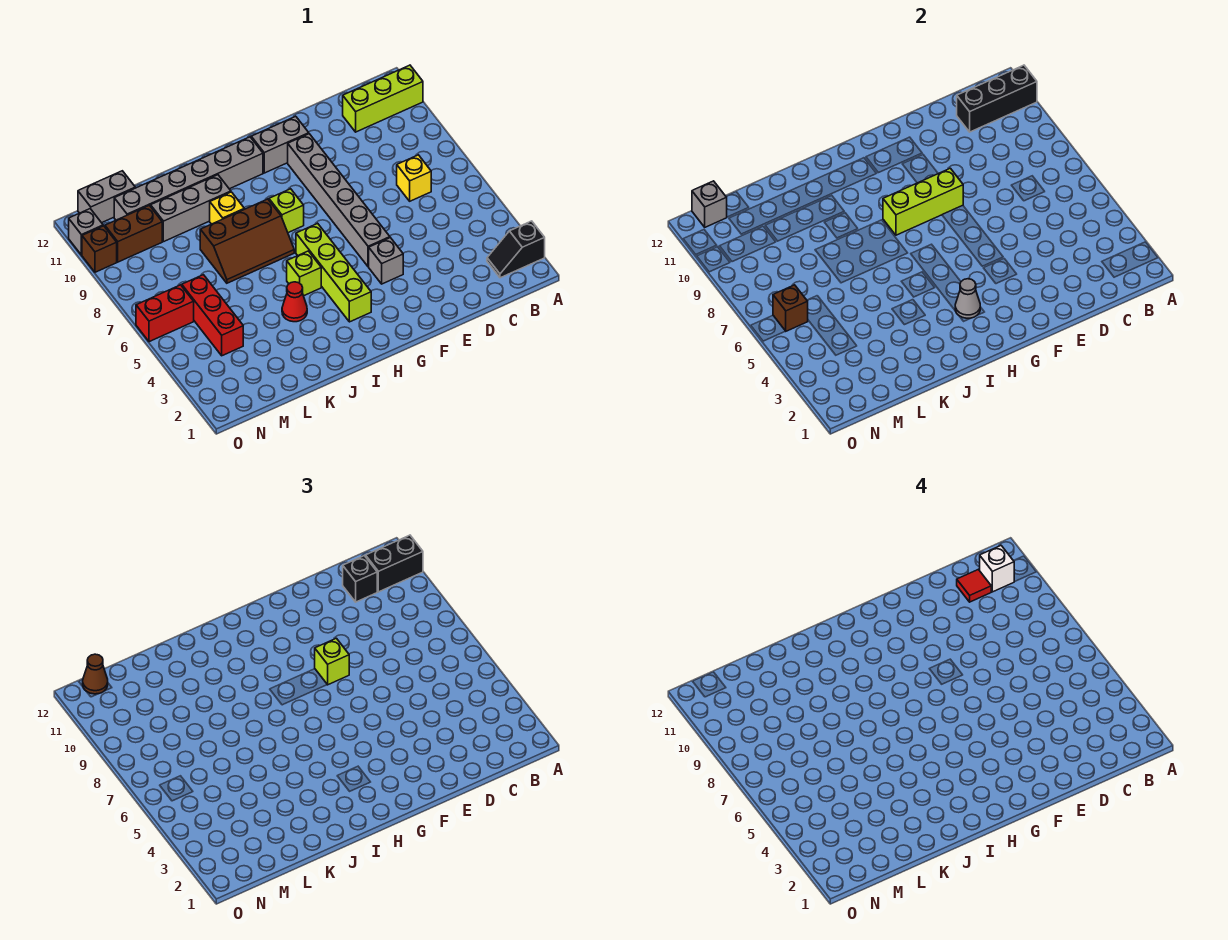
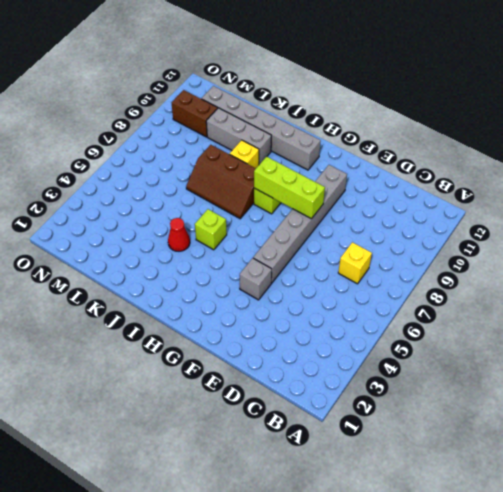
none -> black 1x2 slope [487,221,545,278]
none -> lime 1x3 brick [343,65,423,132]
none -> grey 1x2 brick [251,116,309,173]
none -> lime 1x4 brick [296,223,371,322]

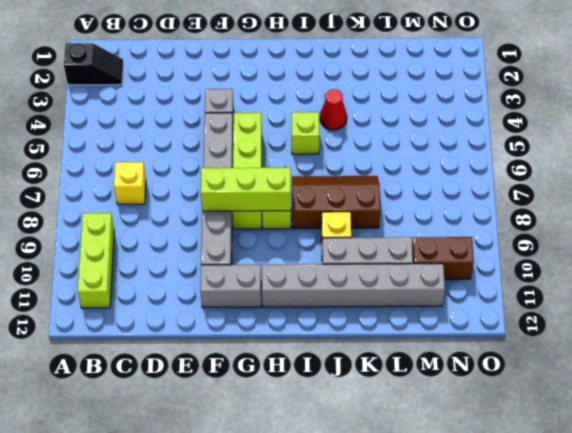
lime 1x3 brick [78,213,114,308] -> lime 1x3 brick turned to [343,65,423,132]
lime 1x4 brick [232,113,262,229] -> lime 1x4 brick moved to [296,223,371,322]
none -> red 1x3 brick [182,275,243,356]
none -> grey 1x2 brick [78,171,135,223]
none -> red 1x2 brick [136,285,194,342]
none -> brown 1x1 brick [82,226,117,272]

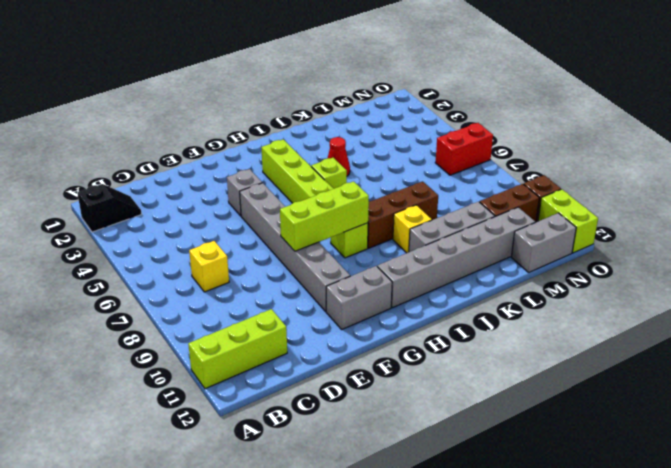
lime 1x2 brick [538,189,598,253] -> grey 1x1 brick [69,209,103,255]
none -> red 1x3 brick [182,275,243,356]
none -> black 1x3 brick [957,65,1037,132]
none -> grey 1x1 cone [955,279,980,318]
none -> brown 1x1 brick [773,285,808,331]

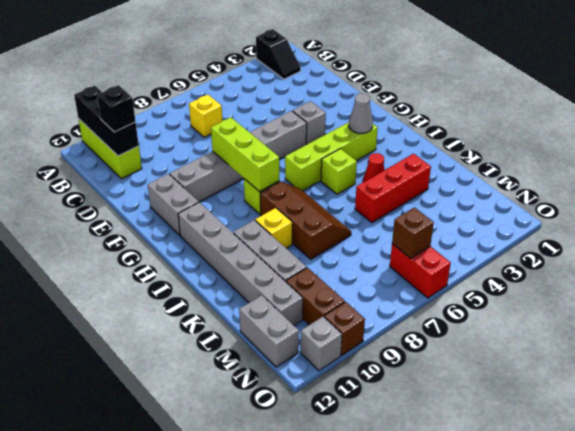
red 1x3 brick [355,154,431,223] -> red 1x3 brick moved to [182,275,243,356]
none -> grey 1x1 brick [692,181,727,227]
none -> black 1x2 brick [366,535,423,592]
none -> lime 1x1 brick [315,638,349,685]
none -> brown 1x1 cone [83,654,108,694]

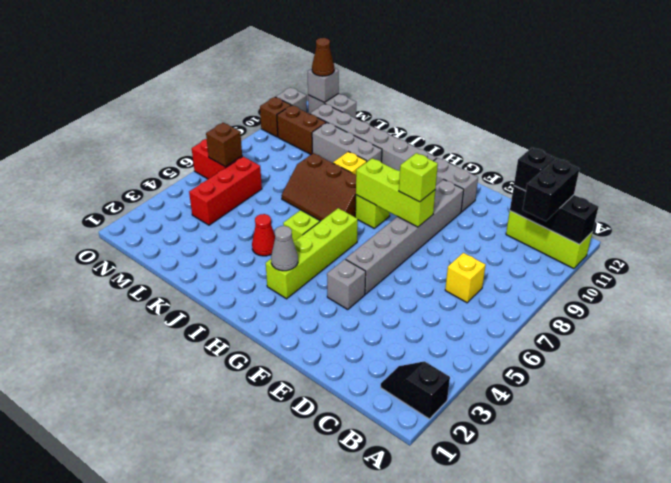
black 1x2 brick [523,158,579,221] -> black 1x2 brick turned to [366,535,423,592]
none -> white 1x1 brick [980,546,1014,592]
none -> red 1x1 tile [957,570,991,602]

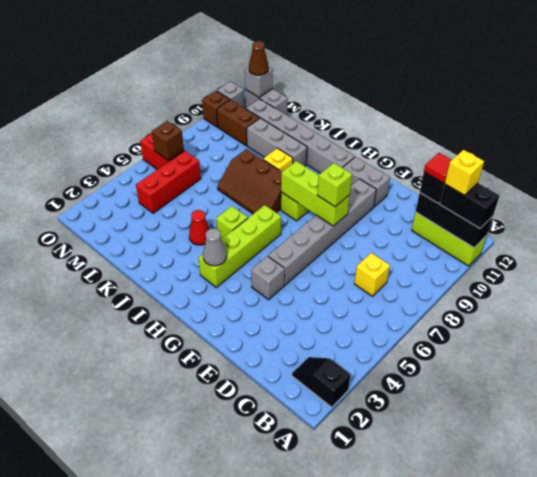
yellow 1x1 brick [445,150,484,195] -> white 1x1 brick [980,546,1014,592]

